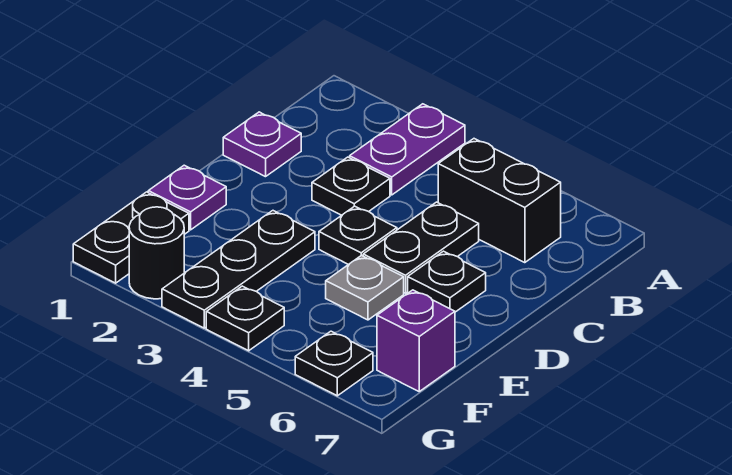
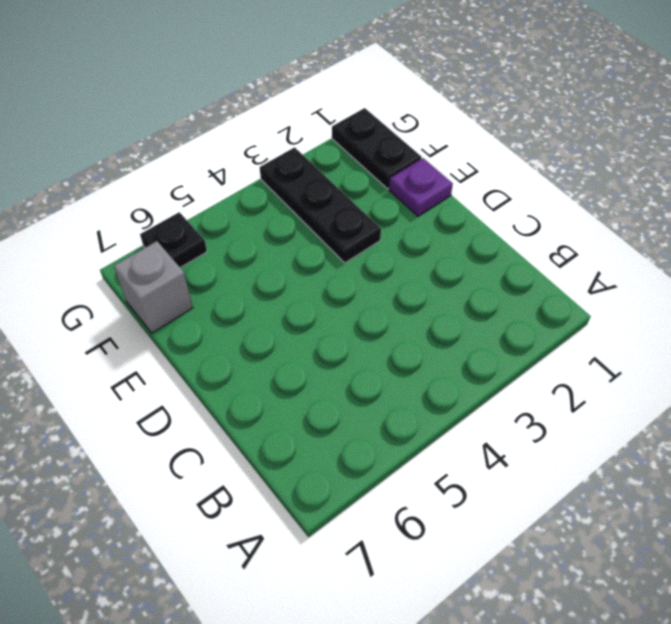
grey 1x1 brick [114,241,193,333] -> purple 1x1 brick [377,290,455,391]
none -> purple 1x2 plate [350,104,465,195]
none -> black 1x2 brick [438,139,561,263]
none -> purple 1x1 plate [223,112,301,177]

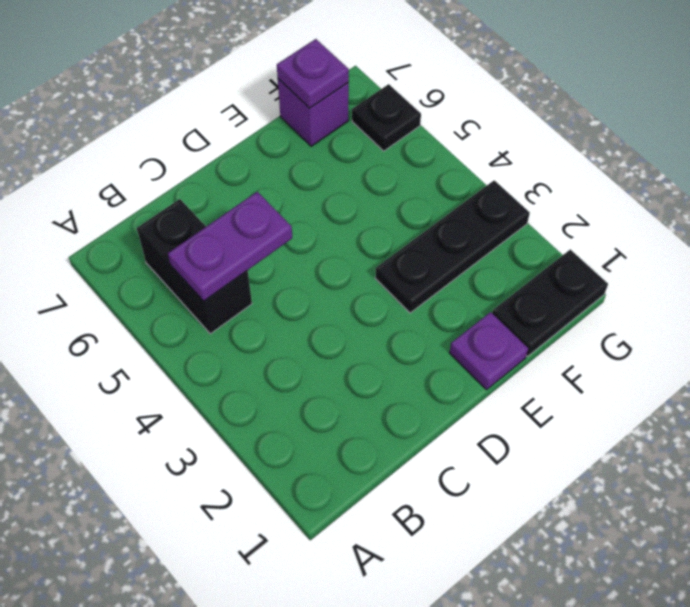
purple 1x2 plate [168,192,292,301] -> purple 1x2 plate moved to [350,104,465,195]
purple 1x1 plate [277,39,349,108] -> purple 1x1 plate moved to [223,112,301,177]
none -> black 1x1 plate [312,157,390,215]
none -> black 1x2 plate [363,202,479,293]
none -> black 1x1 plate [319,206,397,265]

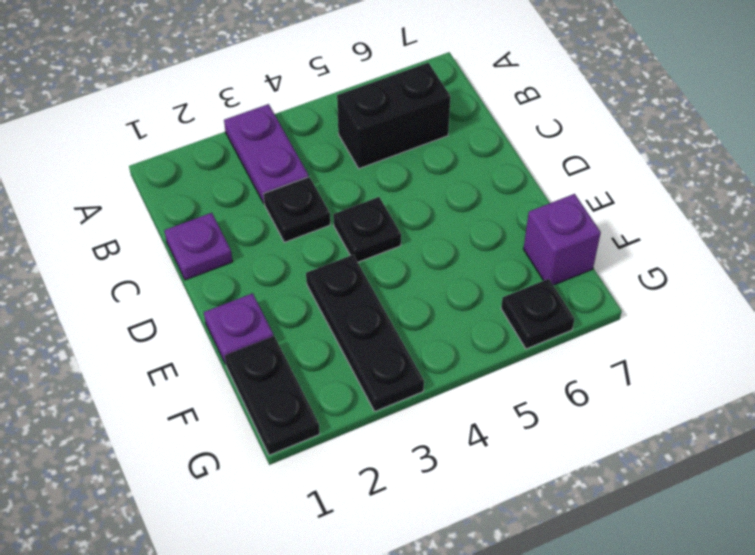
none -> black 1x2 plate [363,202,479,293]
none -> black 1x1 plate [408,251,486,312]
none -> grey 1x1 plate [326,255,404,320]

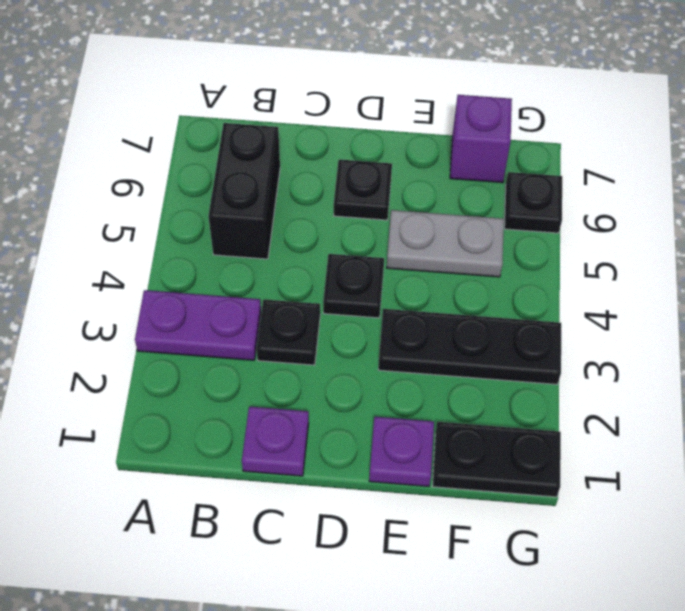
grey 1x2 plate [387,210,504,277] -> grey 1x1 plate [326,255,404,320]
none -> black 1x2 plate [363,202,479,293]
none -> black 1x1 round brick [129,207,184,299]
none -> black 1x1 plate [206,286,284,351]

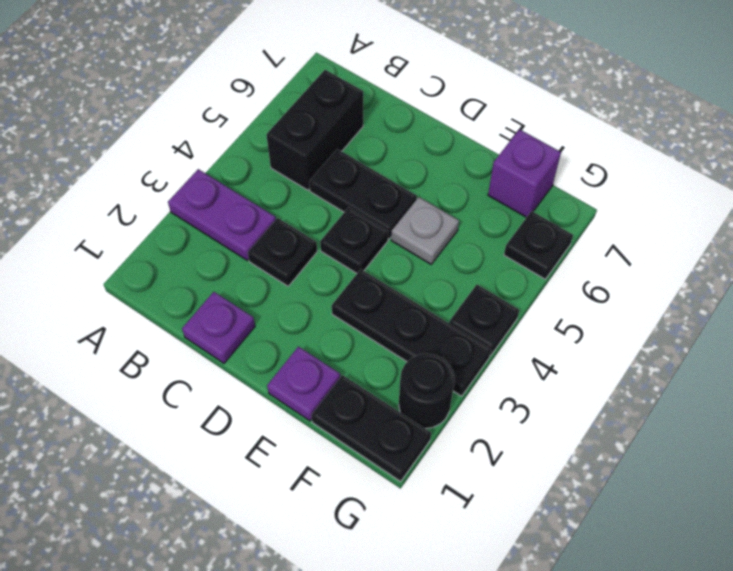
none -> black 1x1 plate [408,251,486,312]

